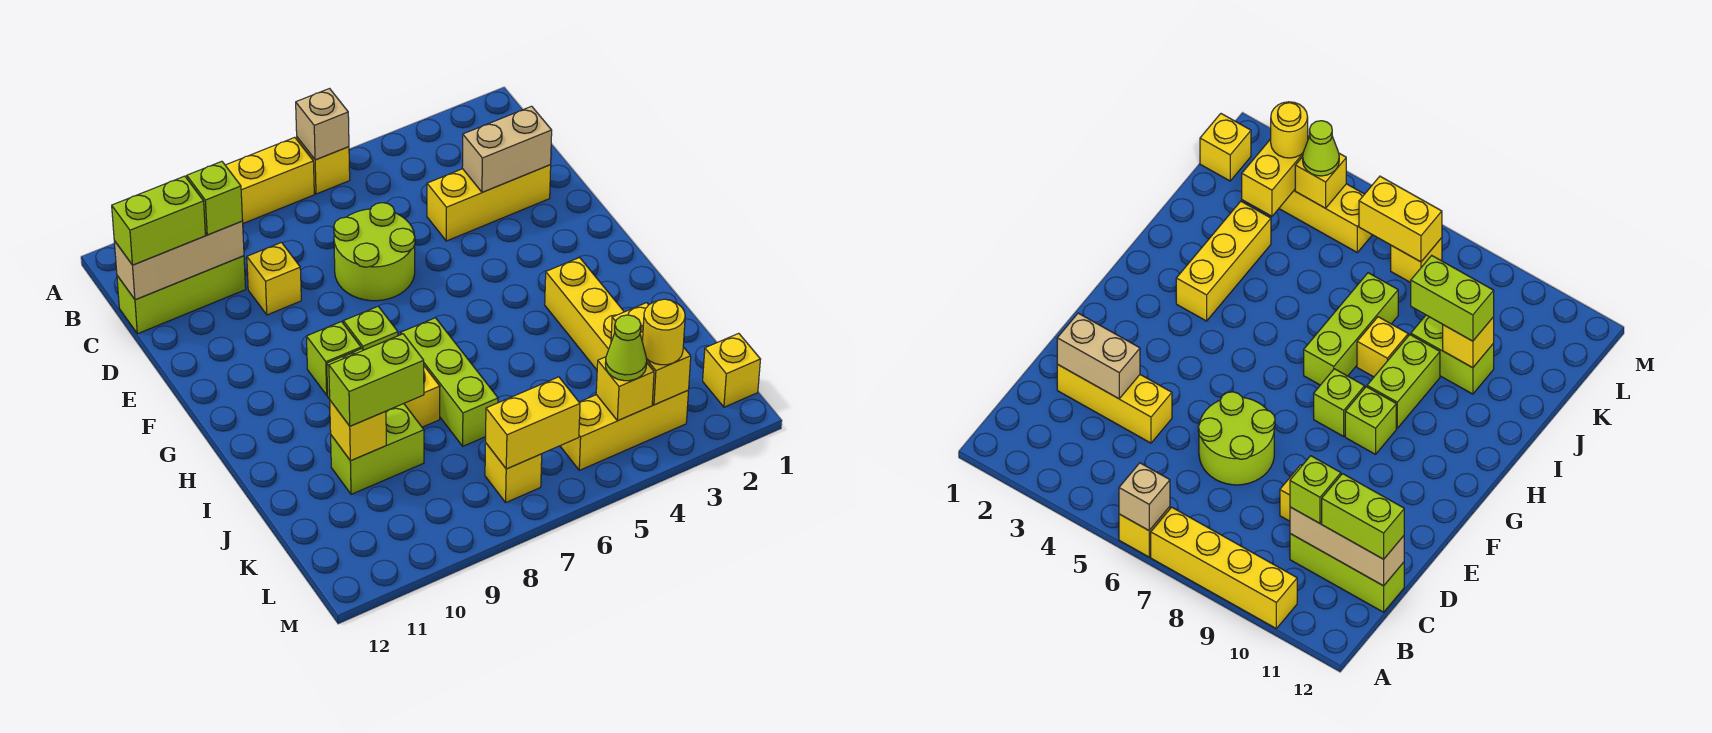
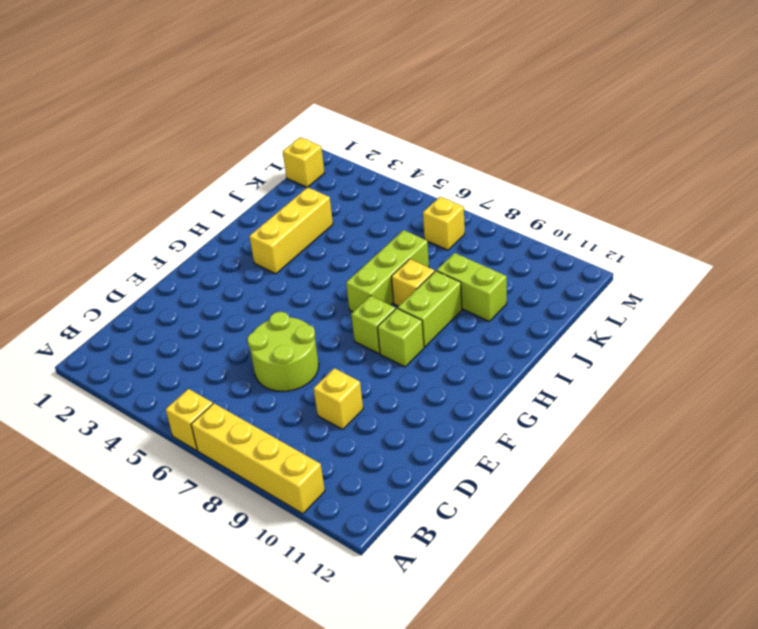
none -> lime 1x3 brick [117,256,246,334]
none -> yellow 1x3 brick [427,165,551,241]
none -> yellow 1x3 brick [560,390,689,470]

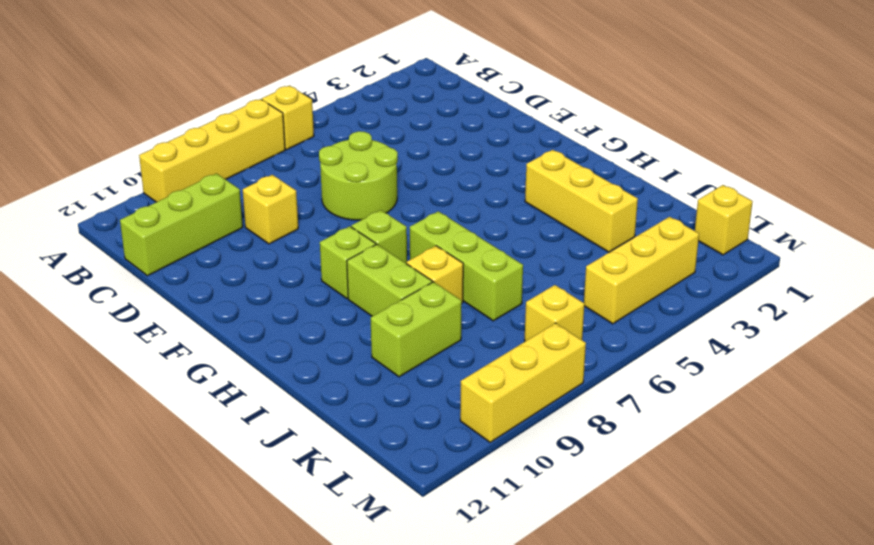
yellow 1x3 brick [460,323,586,442] -> yellow 1x3 brick moved to [427,165,551,241]
none -> tan 1x1 brick [296,89,349,160]
none -> tan 1x3 brick [114,221,244,300]
none -> tan 1x2 brick [462,106,552,192]

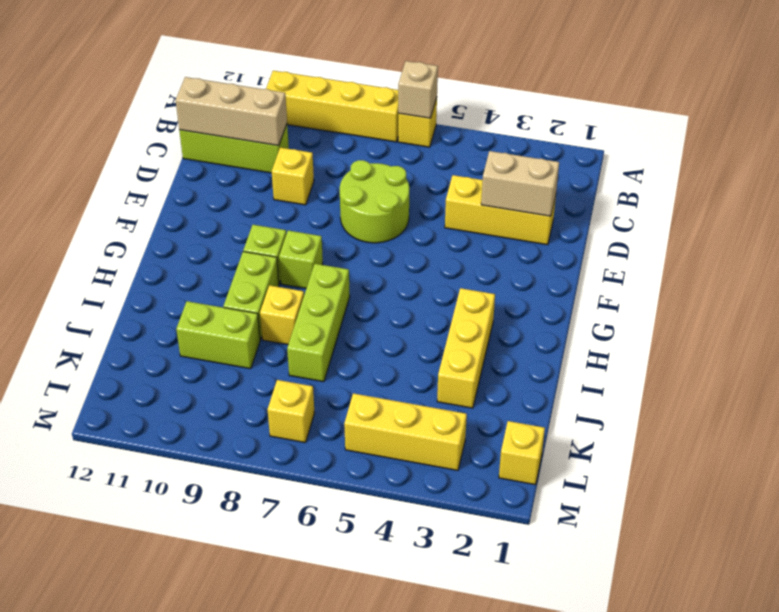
none -> yellow 1x1 brick [330,401,386,461]
none -> yellow 1x2 brick [611,303,691,405]
none -> yellow 1x1 brick [596,357,654,421]

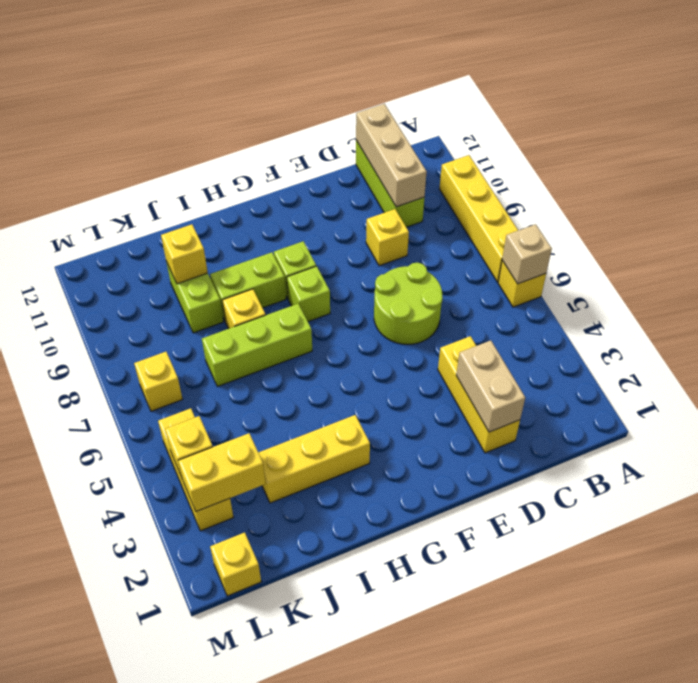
none -> yellow 1x2 brick [486,377,580,469]
none -> lime 1x1 brick [187,161,243,235]
none -> lime 1x2 brick [112,176,205,265]

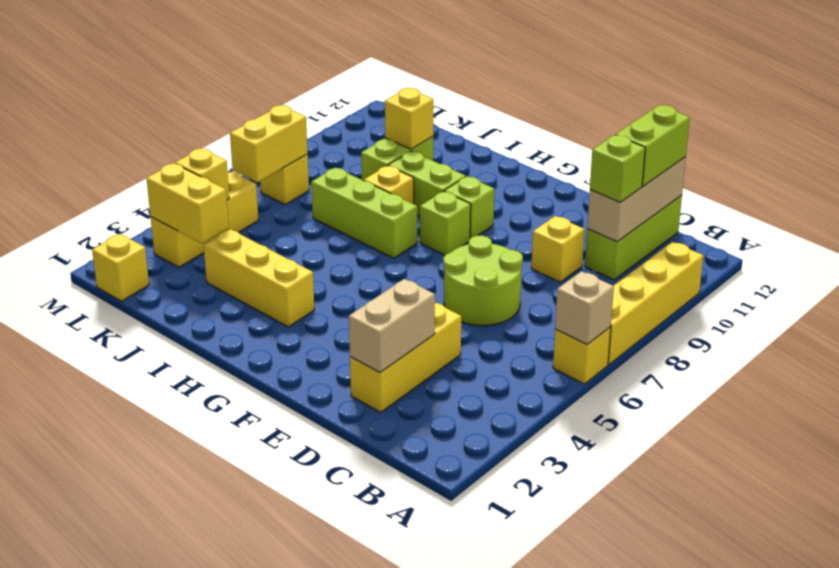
none -> lime 1x2 brick [329,334,424,426]
none -> yellow 1x1 round brick [643,299,685,365]
none -> lime 1x1 cone [605,315,647,381]

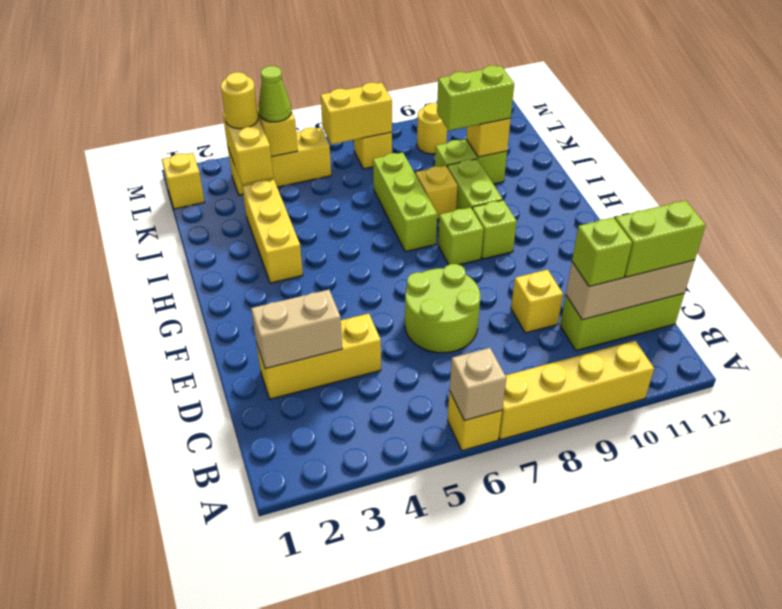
yellow 1x1 round brick [417,103,447,154] -> none

